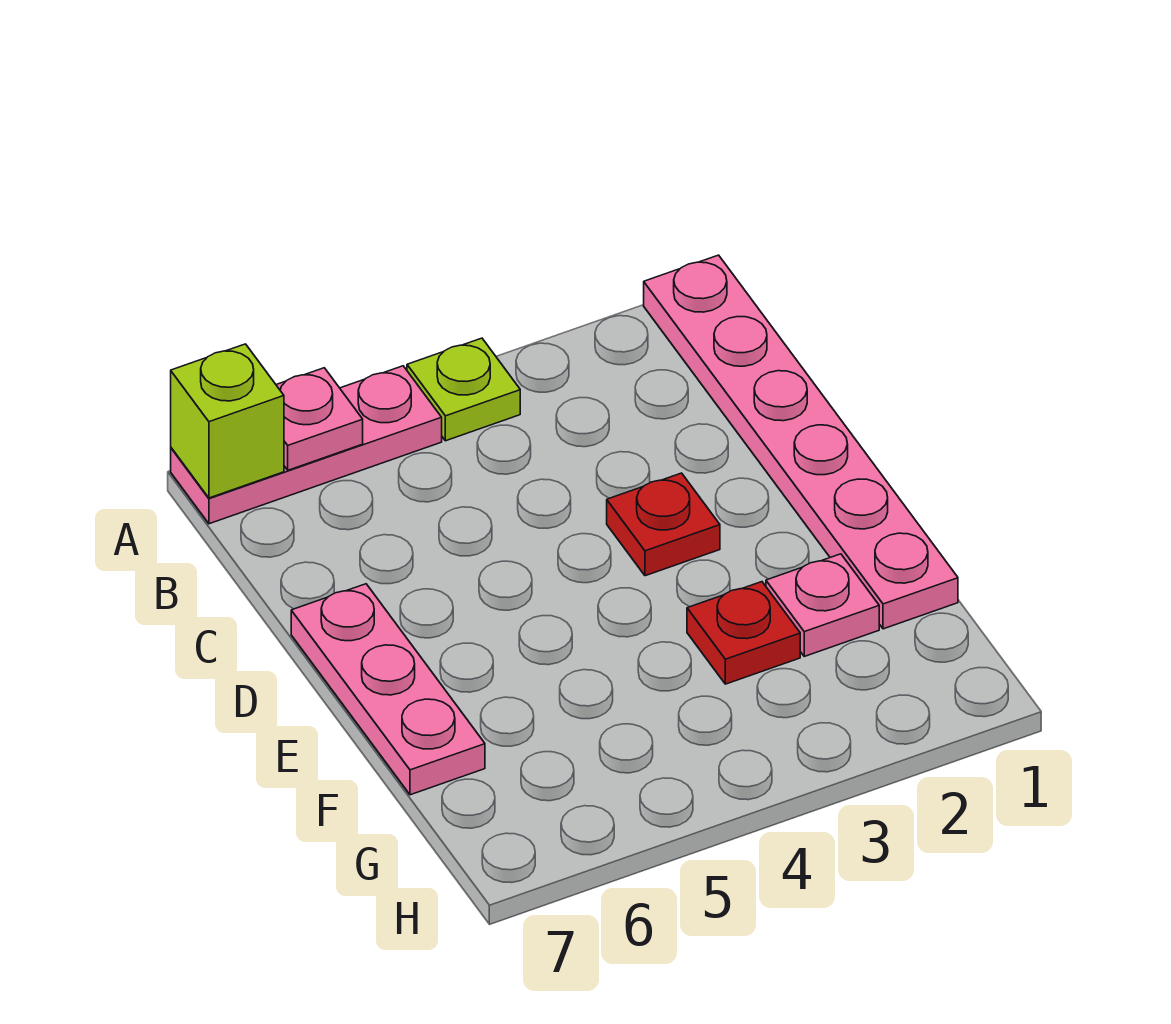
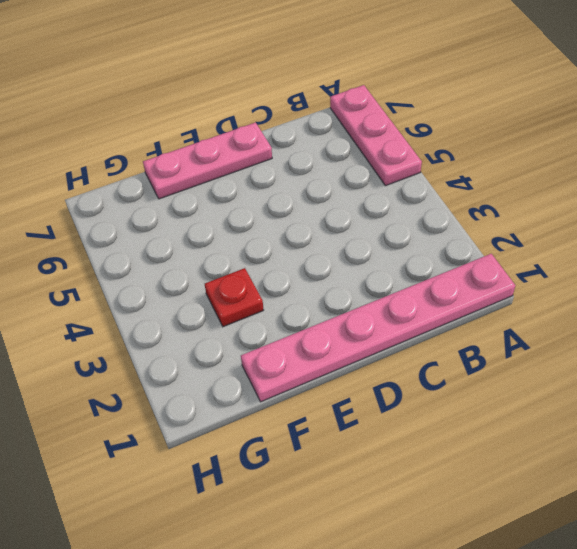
none -> lime 1x1 plate [407,338,520,441]
none -> red 1x1 plate [607,473,720,576]

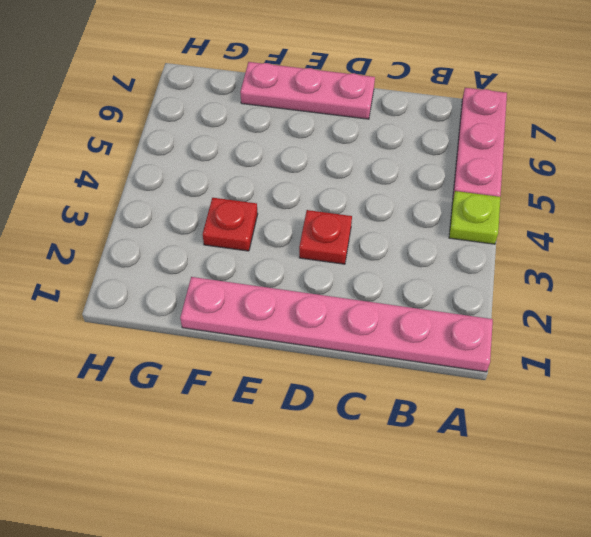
none -> pink 1x1 plate [766,554,879,656]
none -> pink 1x1 plate [276,368,363,470]

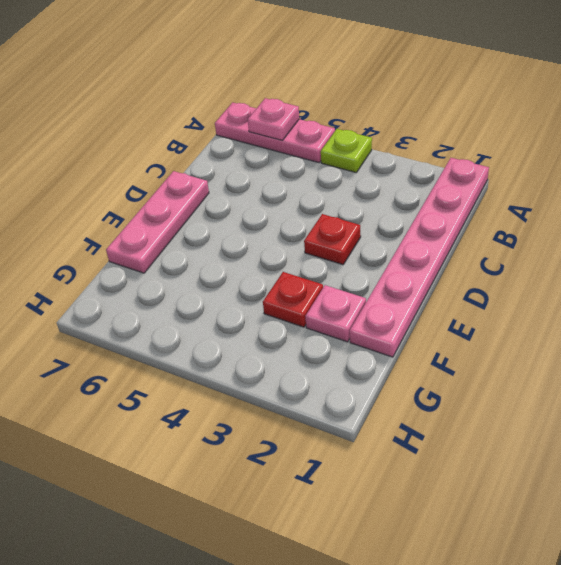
none -> lime 1x1 brick [171,344,284,498]

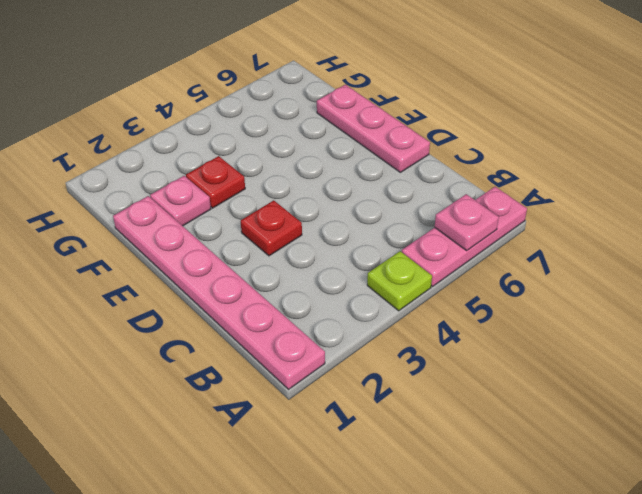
none -> lime 1x1 brick [171,344,284,498]

